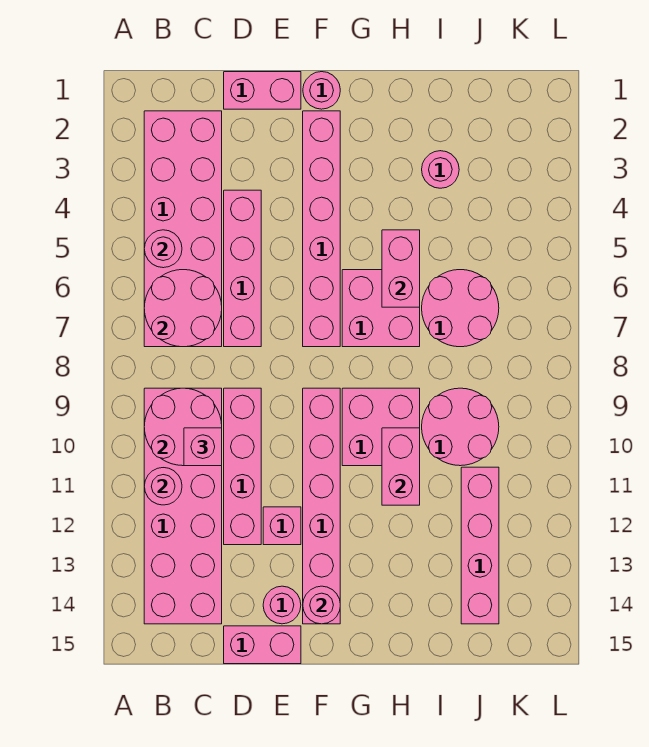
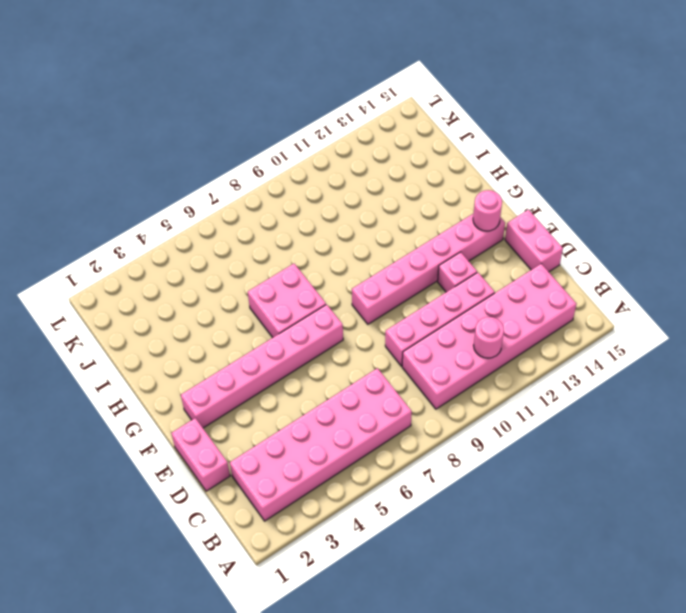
none -> pink 1x4 brick [224,190,261,347]
none -> pink 1x1 round brick [263,586,301,624]
none -> pink 1x1 round brick [303,72,340,109]

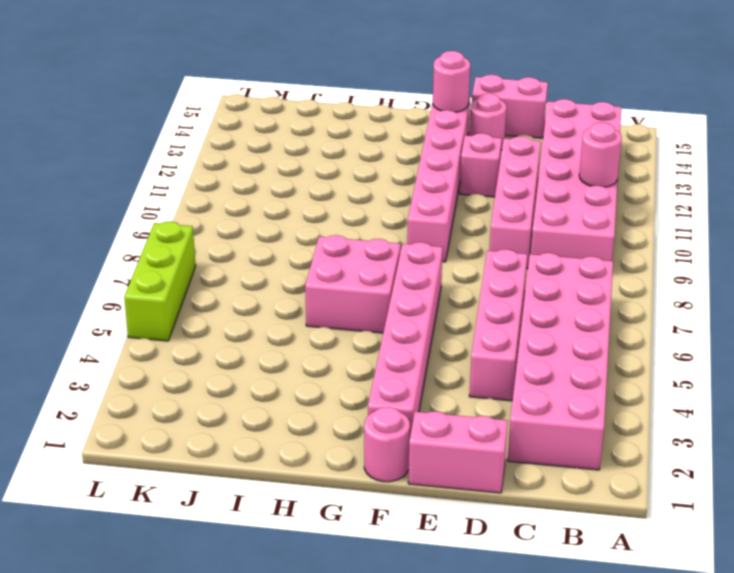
lime 1x3 brick [124,222,196,341] -> none
none -> pink 2x2 brick [342,388,420,466]
none -> pink 1x1 round brick [422,151,459,188]
none -> pink 2x2 round brick [422,270,499,347]

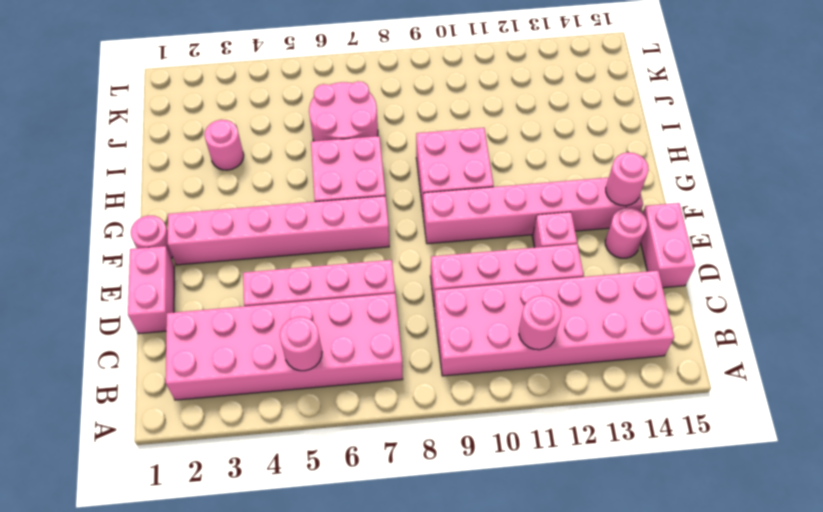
none -> pink 2x2 round brick [422,388,499,466]
none -> pink 1x4 brick [461,467,499,624]
none -> pink 2x2 round brick [144,270,222,347]

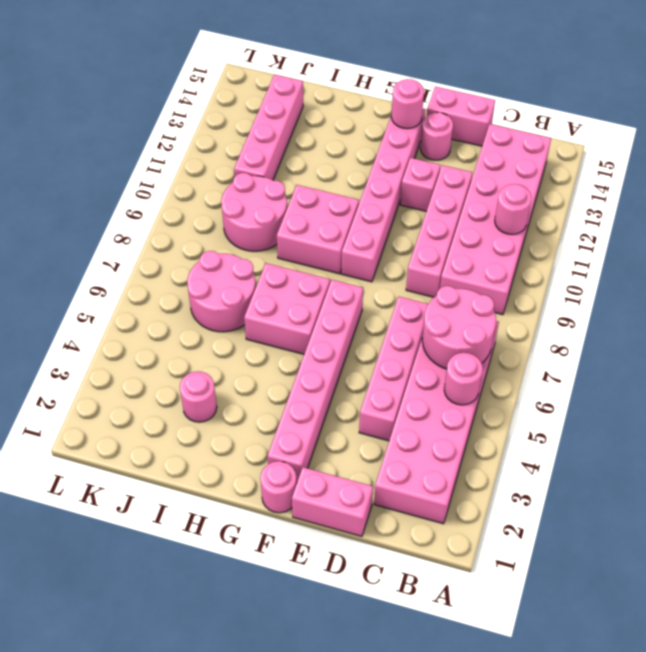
none -> pink 2x2 round brick [144,388,222,466]
none -> pink 1x2 brick [382,230,420,307]
none -> pink 1x2 brick [382,428,420,505]

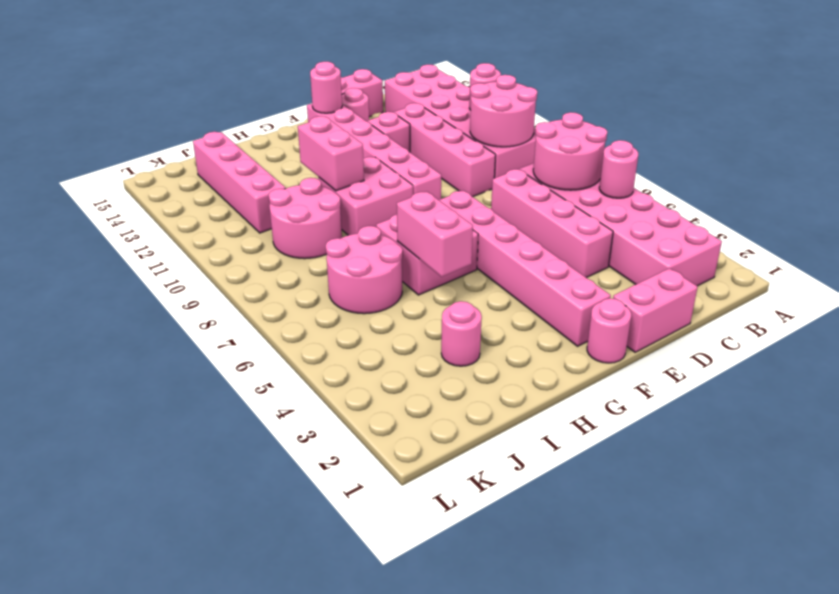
none -> pink 1x1 brick [184,428,222,466]

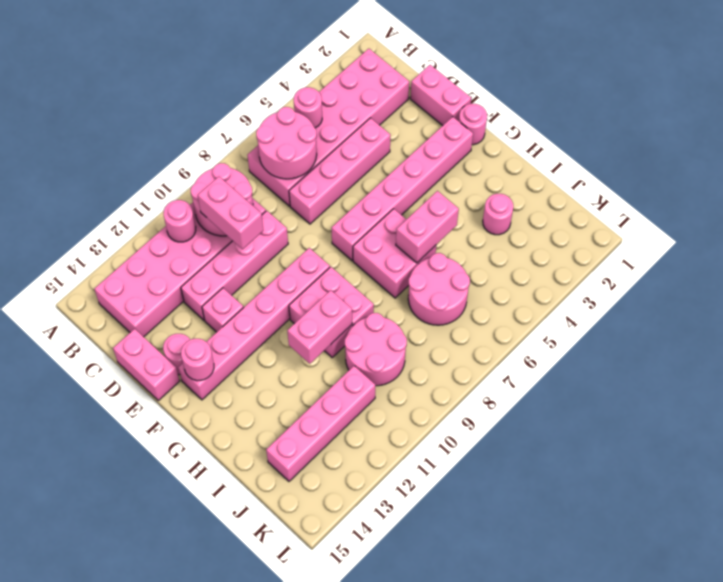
pink 1x2 brick [198,177,264,249] -> pink 1x1 brick [184,428,222,466]

